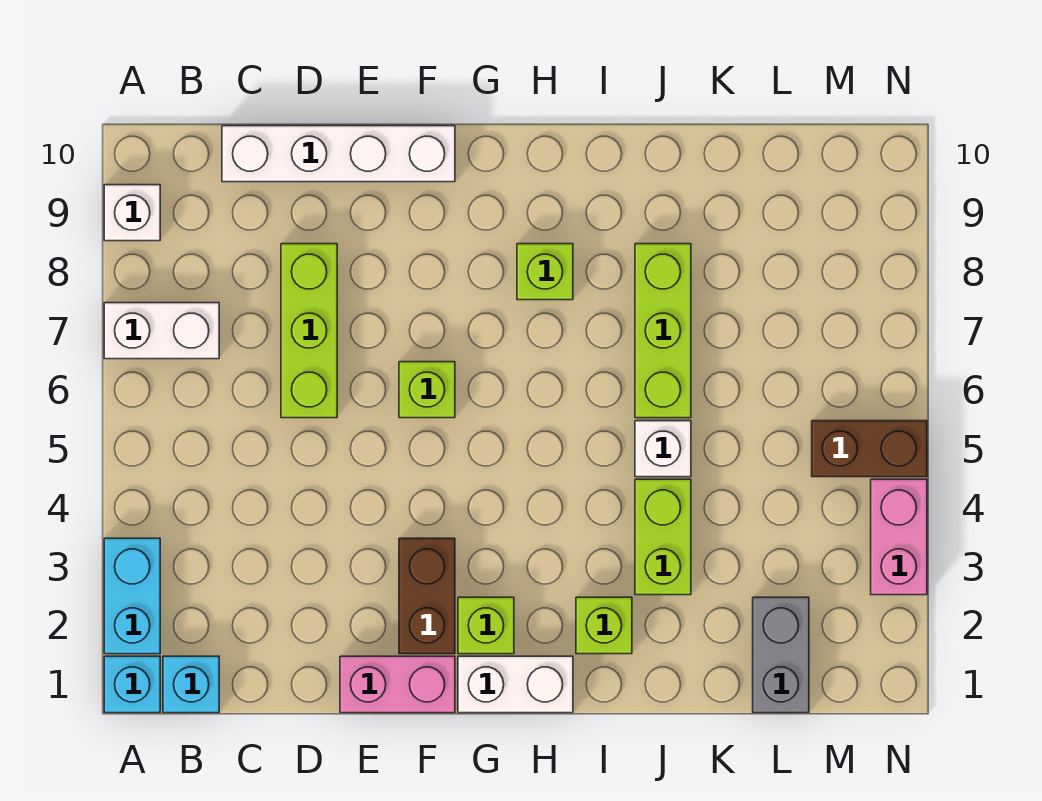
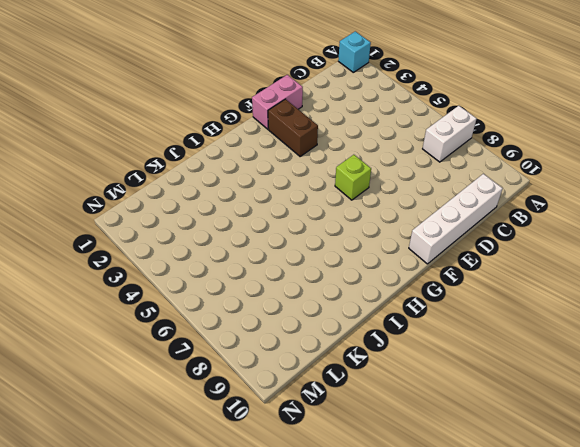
none -> cyan 1x2 brick [104,538,160,654]
none -> white 1x1 brick [104,185,160,241]
none -> cyan 1x1 brick [163,656,219,713]

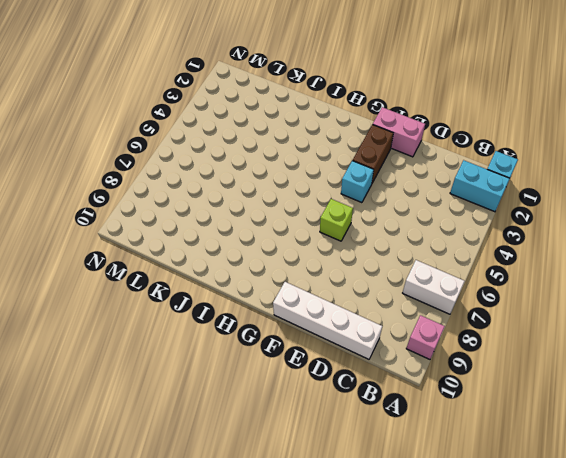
cyan 1x2 brick [450,160,510,212] -> cyan 1x2 brick turned to [104,538,160,654]
pink 1x1 brick [406,315,445,359] -> white 1x1 brick [104,185,160,241]
cyan 1x1 brick [341,161,374,203] -> cyan 1x1 brick moved to [163,656,219,713]
none -> lime 1x3 brick [281,244,337,418]
none -> white 1x2 brick [458,656,573,713]
none -> lime 1x1 brick [458,597,514,654]

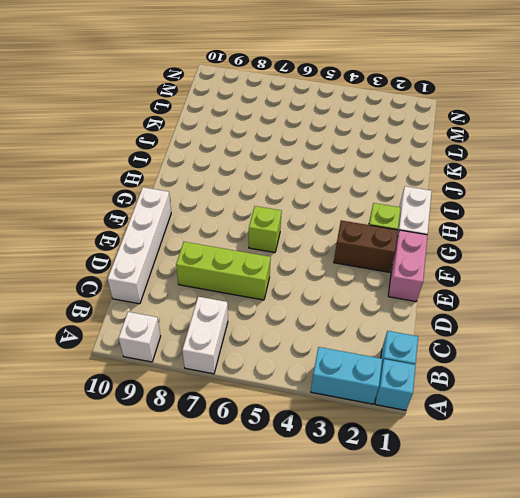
none -> lime 1x1 brick [517,244,573,300]
none -> lime 1x1 brick [576,597,632,654]
none -> lime 1x2 brick [635,479,691,595]

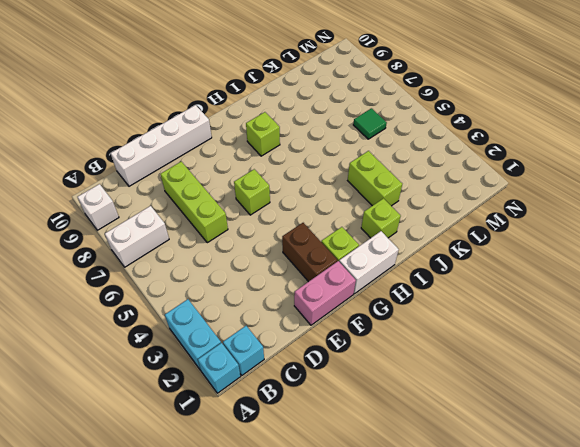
green 1x1 tile [353,108,387,139] -> none
none -> white 1x1 brick [635,421,691,477]
none -> lime 1x3 brick [635,244,691,418]
none -> grey 1x2 brick [753,597,809,713]

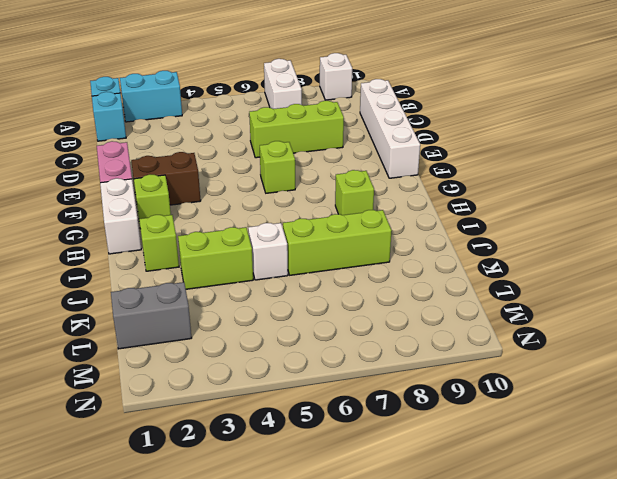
none -> brown 1x2 brick [812,421,927,477]
none -> pink 1x2 brick [871,479,927,595]

